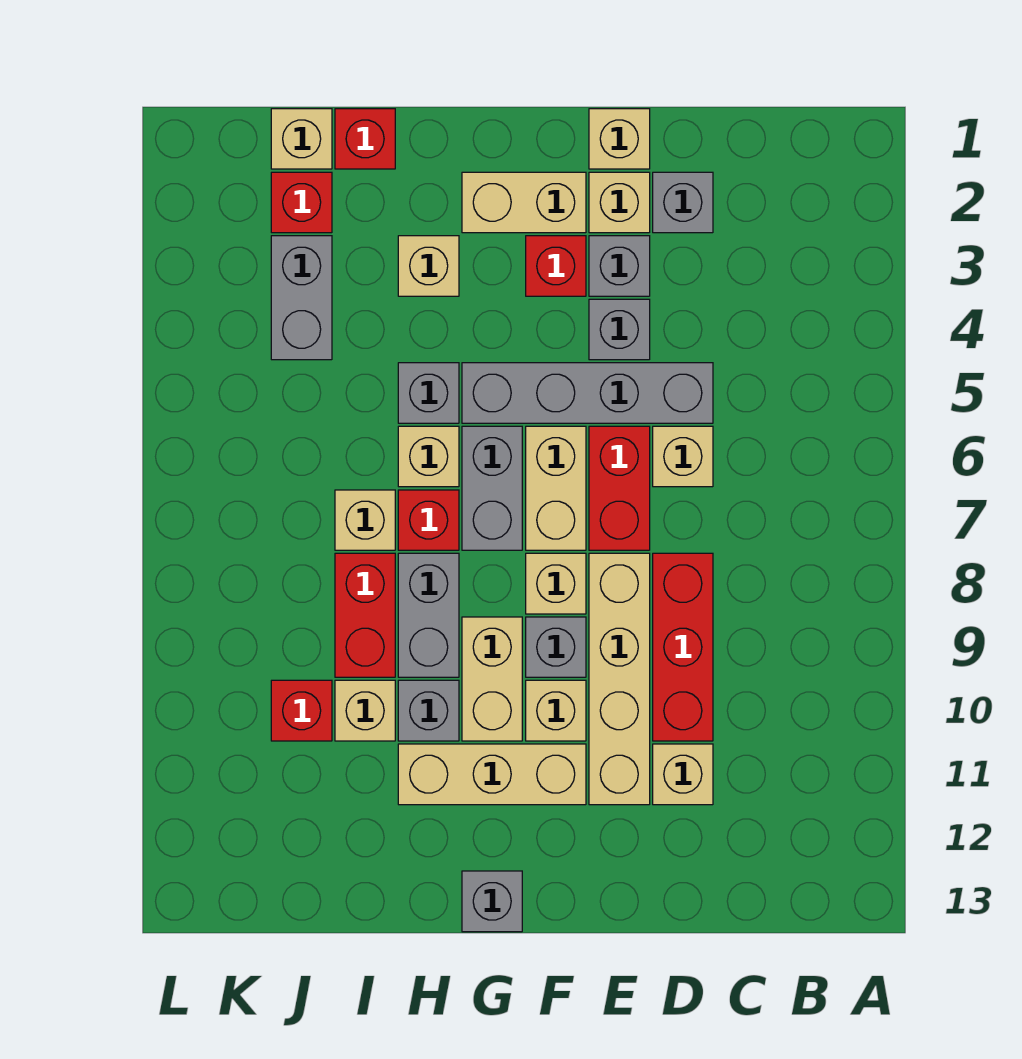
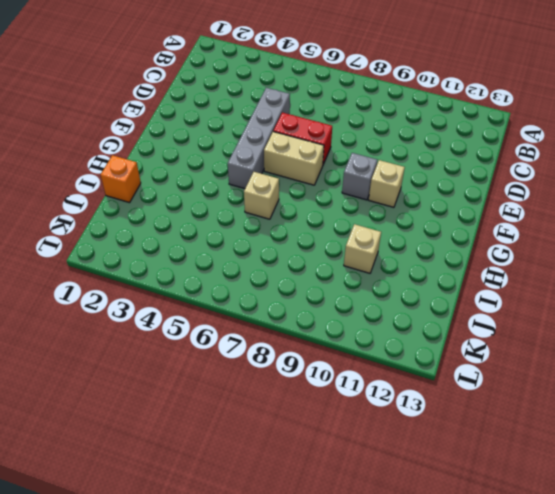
orange 1x1 brick [101,155,141,203] -> red 1x1 brick [335,109,395,169]
none -> grey 1x1 brick [653,172,713,233]
none -> tan 1x1 brick [653,426,713,487]
none -> red 1x3 brick [653,553,713,741]
none -> tan 1x1 brick [653,744,713,805]

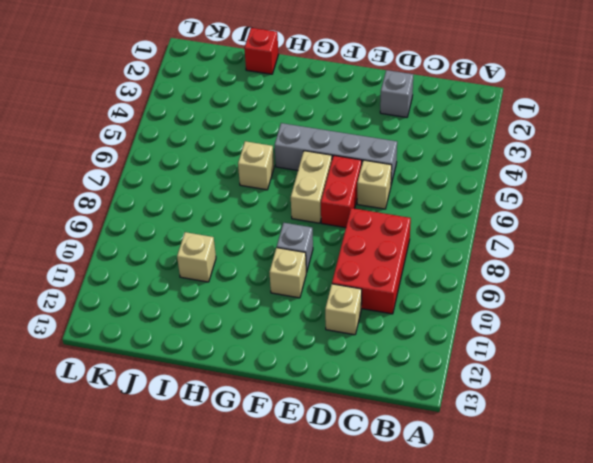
red 2x3 brick [332,208,411,314] -> red 1x3 brick [653,553,713,741]
none -> tan 1x1 brick [589,109,650,169]
none -> tan 1x1 brick [589,172,650,233]
none -> grey 1x1 brick [589,236,650,296]
none -> grey 1x1 brick [589,299,650,360]

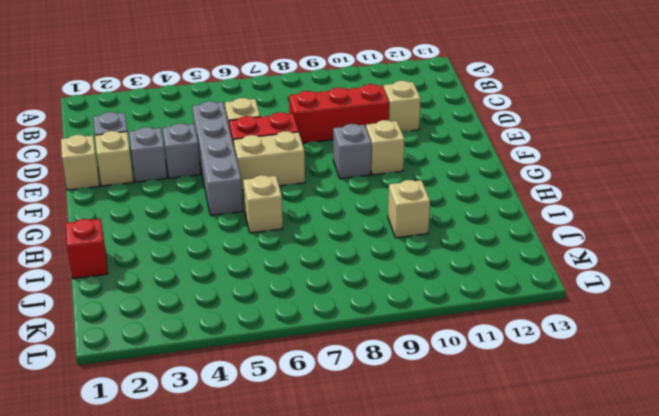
none -> tan 1x4 brick [589,553,650,805]
none -> tan 1x2 brick [462,172,586,233]
none -> red 1x1 brick [526,236,586,296]
none -> tan 1x1 brick [526,553,586,614]

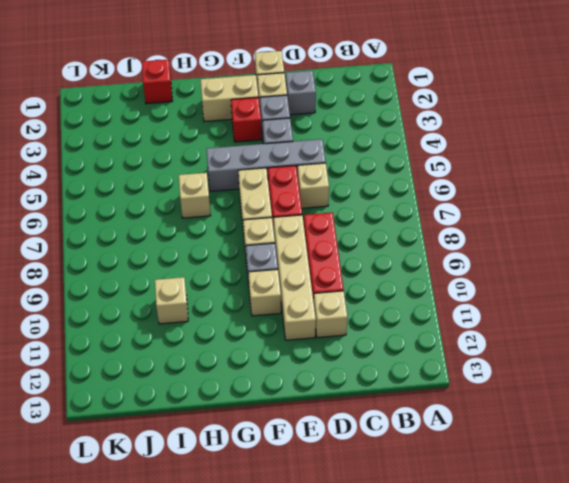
none -> tan 1x3 brick [398,744,586,805]
none -> grey 1x2 brick [462,426,522,550]
none -> tan 1x2 brick [462,617,522,741]
none -> grey 1x1 brick [462,871,522,932]

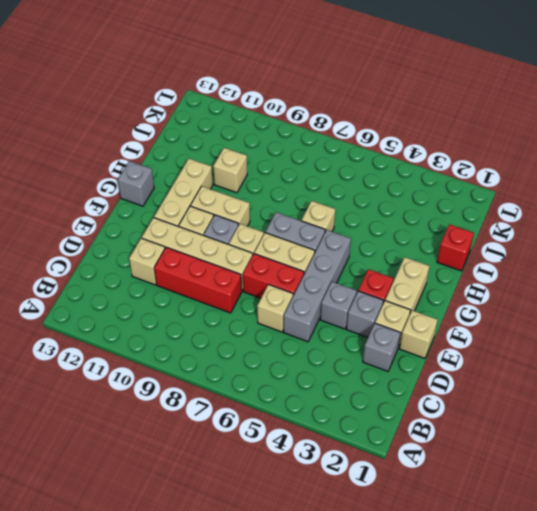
none -> tan 1x1 brick [398,236,459,296]
none -> grey 1x1 brick [398,363,459,423]
none -> red 1x1 brick [398,490,459,550]
none -> grey 1x2 brick [398,553,459,677]

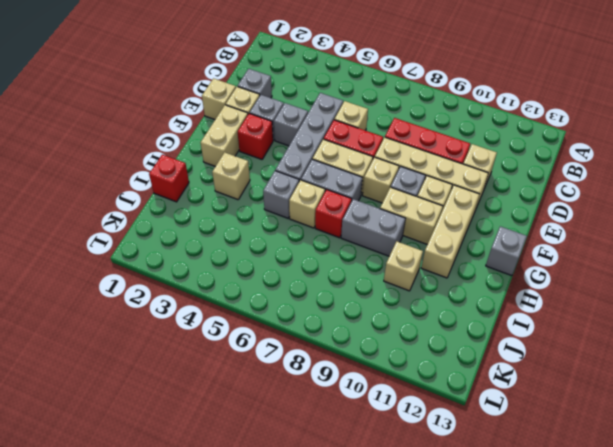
none -> grey 1x1 brick [398,680,459,741]
none -> tan 1x1 brick [335,490,395,550]
none -> red 1x2 brick [335,553,395,677]
none -> tan 1x1 brick [271,109,332,169]

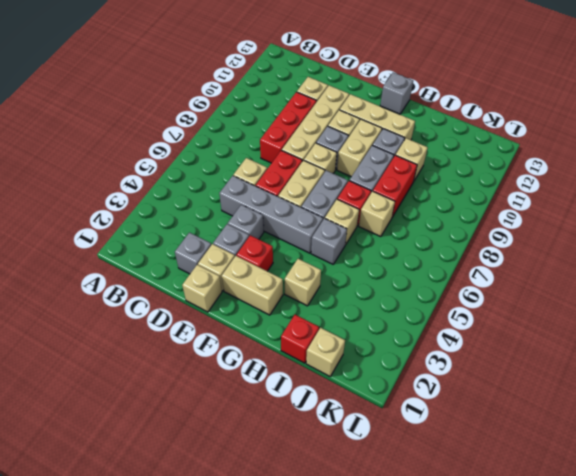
none -> red 1x1 brick [271,172,332,233]
none -> grey 1x2 brick [271,236,332,360]
none -> red 1x1 brick [271,680,332,741]

